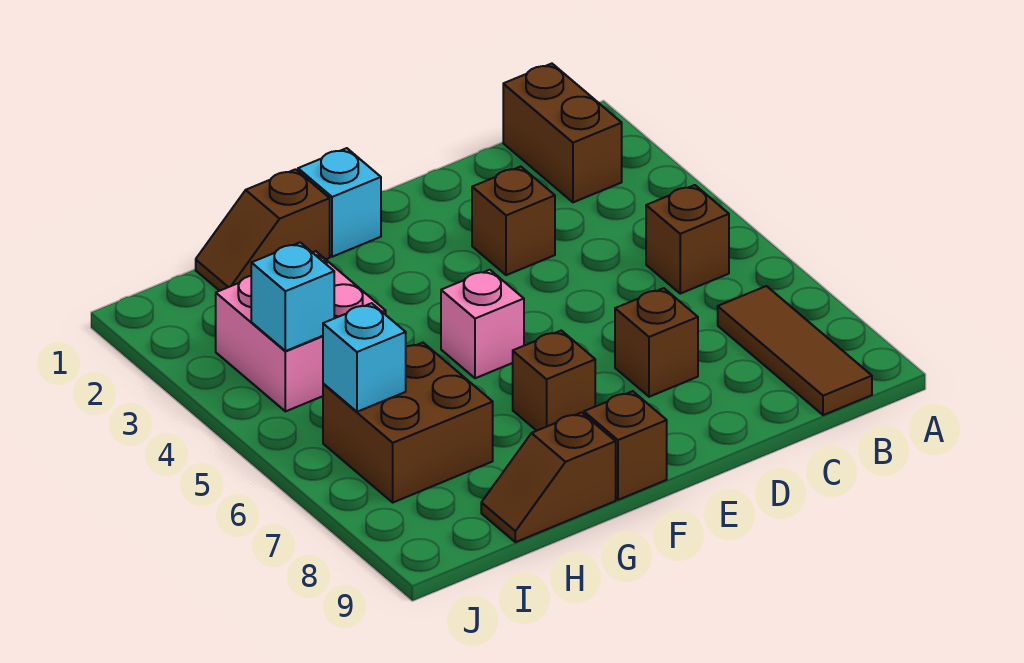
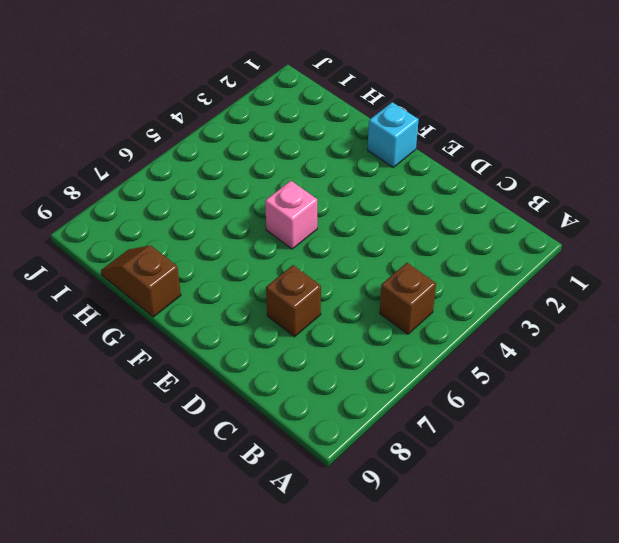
none -> brown 1x2 brick [503,64,622,202]
none -> brown 1x3 tile [718,286,872,415]
none -> brown 1x1 brick [472,167,555,275]

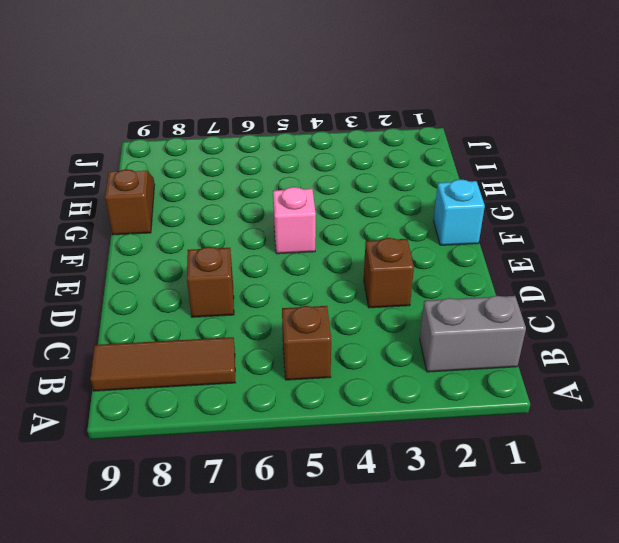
grey 1x2 brick [420,296,526,372] -> brown 1x2 brick [503,64,622,202]
none -> brown 1x1 brick [513,331,595,431]
none -> brown 1x1 brick [584,391,667,500]
none -> brown 1x2 slope [196,169,330,291]

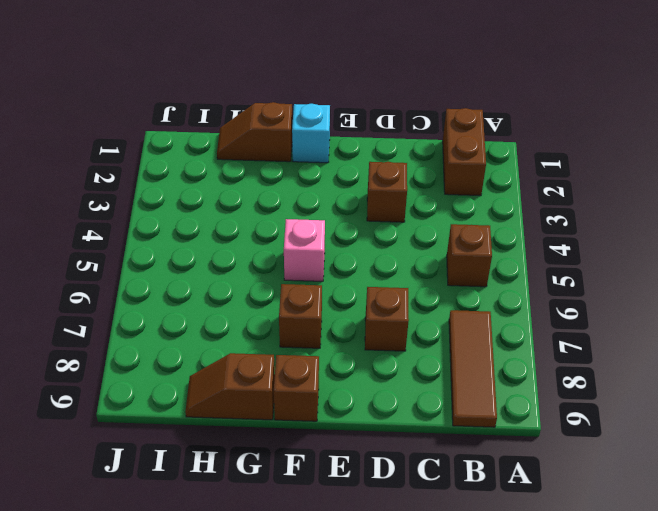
none -> pink 2x2 brick [216,251,386,411]
none -> brown 2x2 brick [323,343,493,502]
none -> cyan 1x1 brick [251,242,334,351]

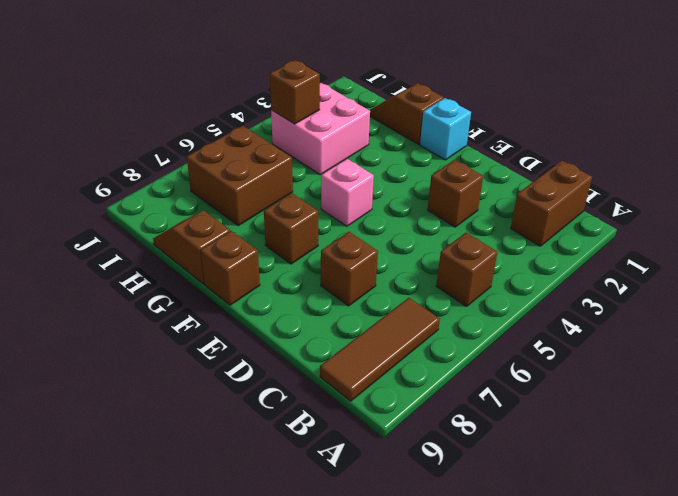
brown 1x1 brick [270,60,320,124] -> cyan 1x1 brick [251,242,334,351]
none -> cyan 1x1 brick [323,303,406,412]

